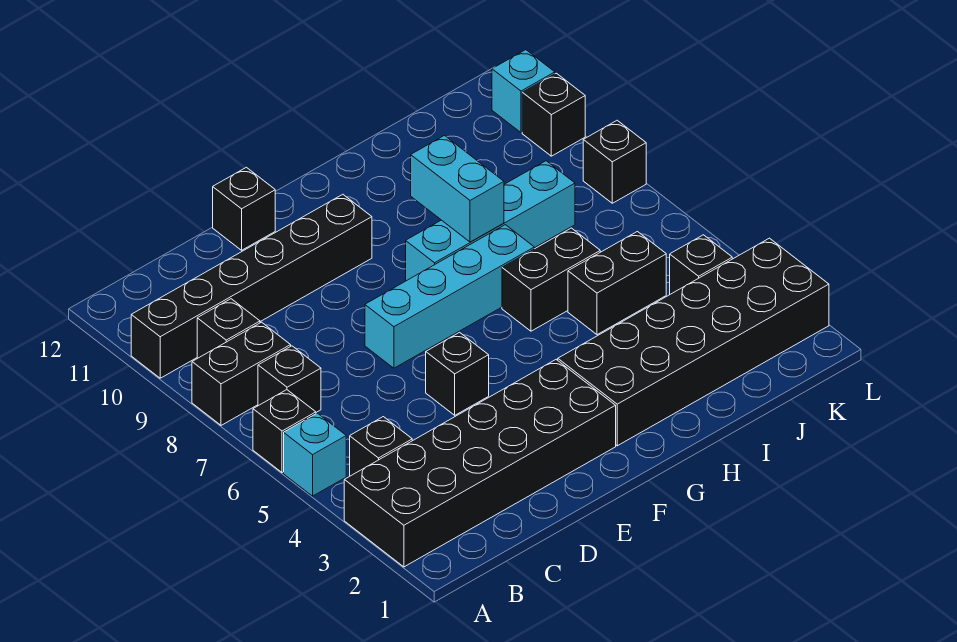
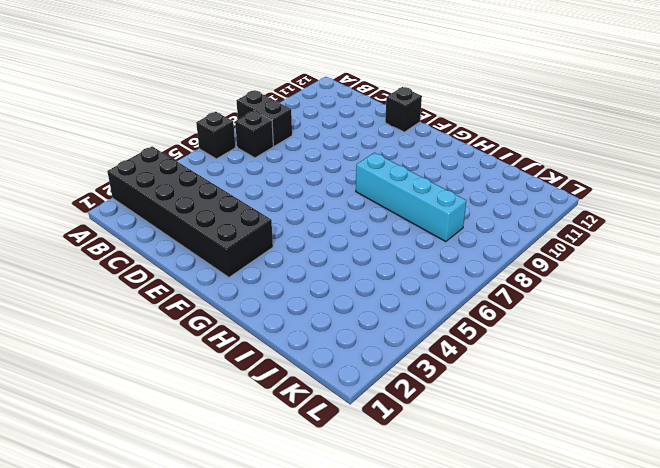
none -> cyan 1x1 brick [284,413,346,496]
none -> black 1x6 brick [131,194,372,378]
none -> black 1x1 brick [350,417,412,476]

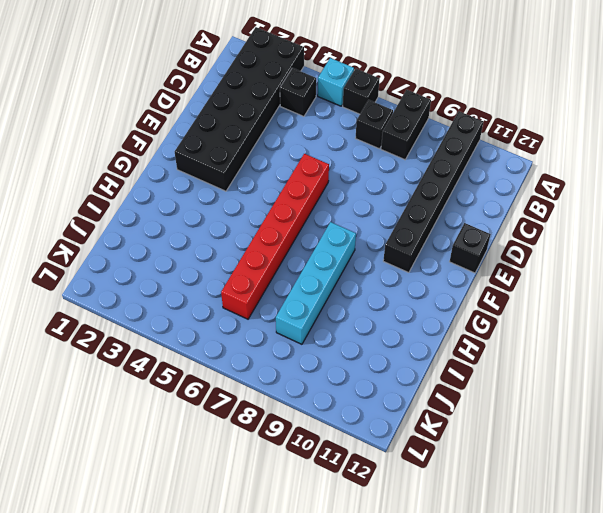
red 1x6 brick [221,154,329,319] -> black 1x2 brick [502,228,600,331]
none -> black 1x1 brick [197,299,260,358]
none -> black 1x1 brick [426,332,489,415]
none -> cyan 1x4 brick [365,225,534,368]

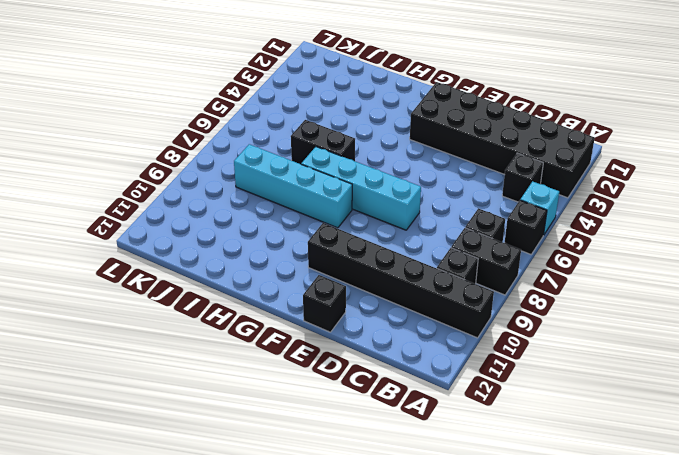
none -> black 1x1 brick [426,332,489,415]
none -> black 2x6 brick [558,238,829,446]
none -> black 1x2 brick [568,232,666,335]

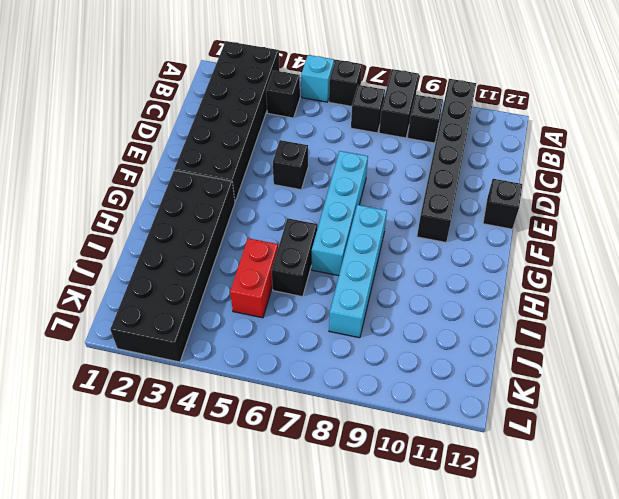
red 1x2 brick [230,238,278,318] -> black 1x2 brick [568,232,666,335]
none -> black 1x1 brick [670,235,732,294]
none -> black 1x1 brick [583,120,646,203]
none -> black 1x1 brick [522,73,585,156]

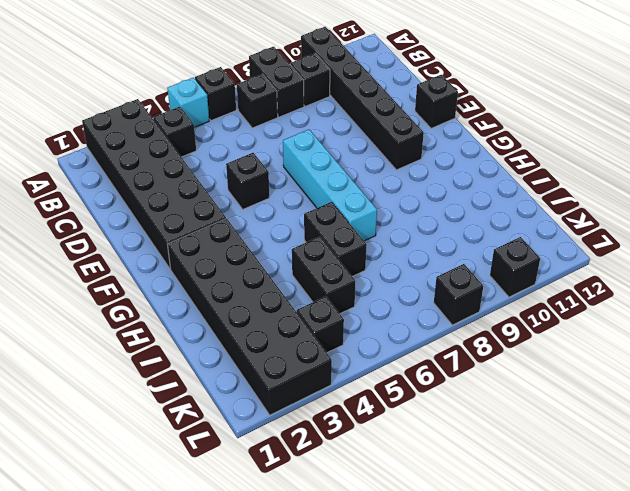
none -> cyan 1x4 brick [406,161,575,281]
none -> cyan 1x1 brick [492,50,555,133]
none -> cyan 1x2 brick [411,136,504,242]

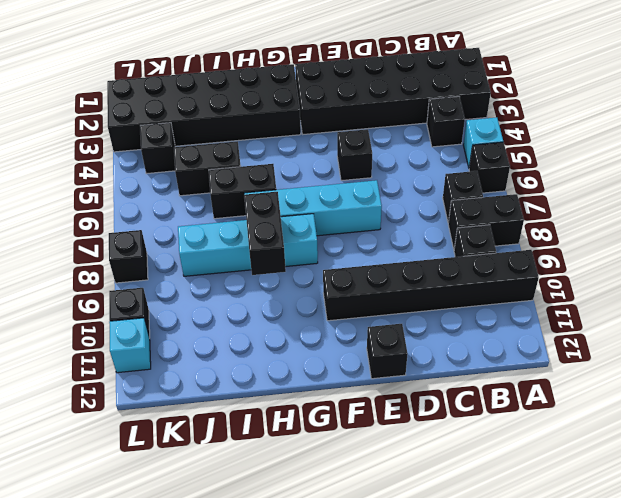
black 1x2 brick [244,192,286,275] -> cyan 1x2 brick [411,136,504,242]

